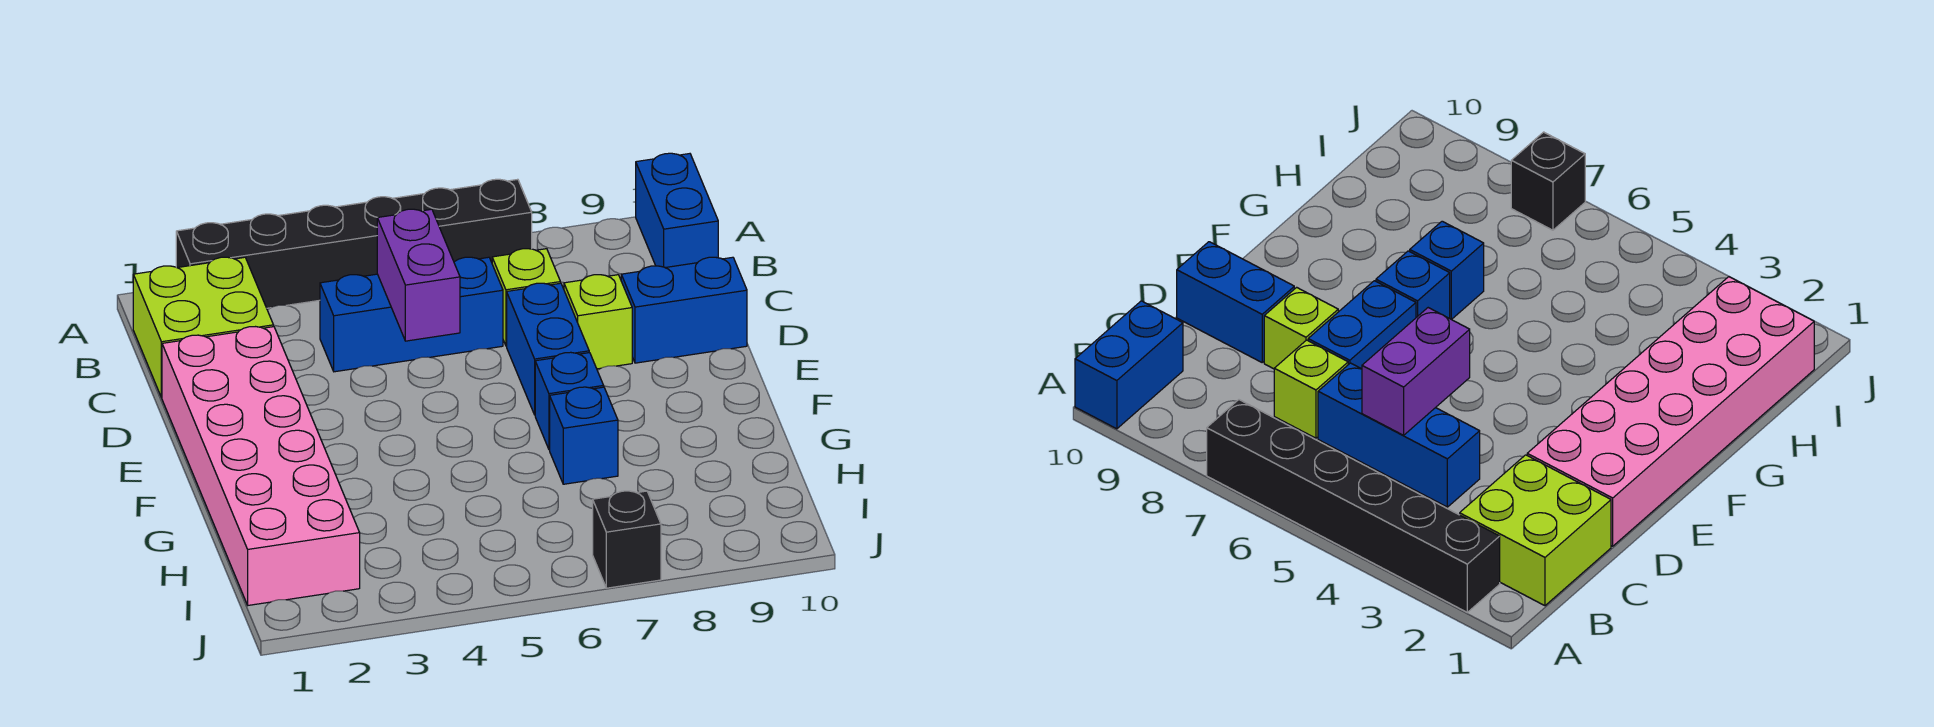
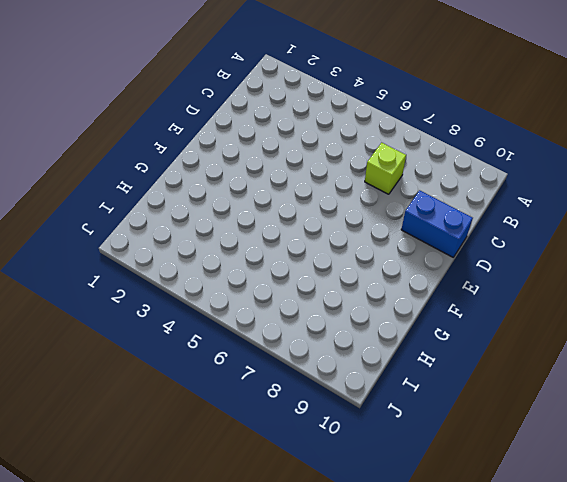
none -> black 1x6 brick [176,179,532,308]
none -> blue 1x2 brick [636,153,718,268]
none -> lime 2x2 brick [133,257,273,398]

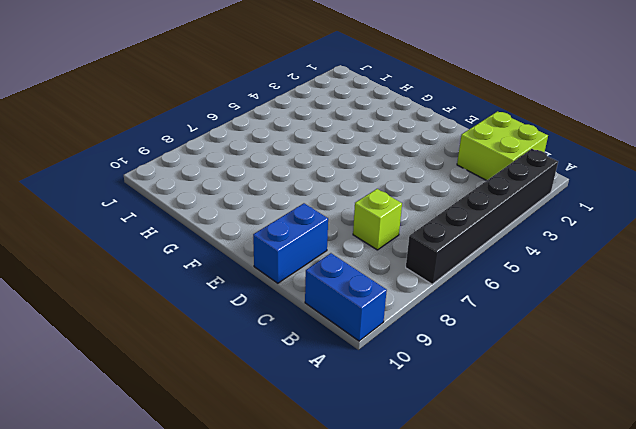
none -> blue 1x3 brick [320,257,503,372]
none -> pink 2x6 brick [162,327,360,605]
none -> blue 1x2 brick [507,283,589,415]

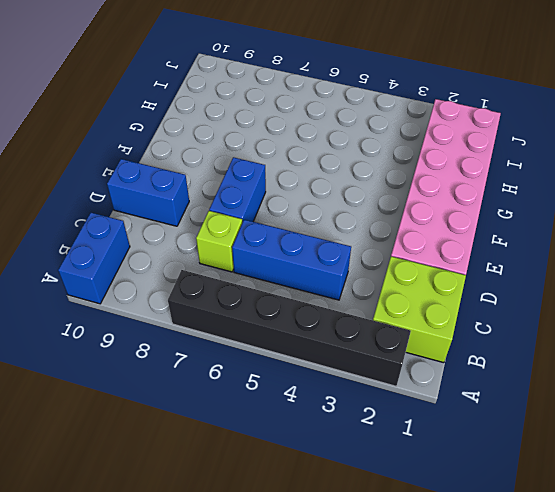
none -> lime 1x1 brick [564,275,632,369]
none -> blue 1x1 brick [535,352,604,450]
none -> blue 1x1 brick [550,387,618,484]

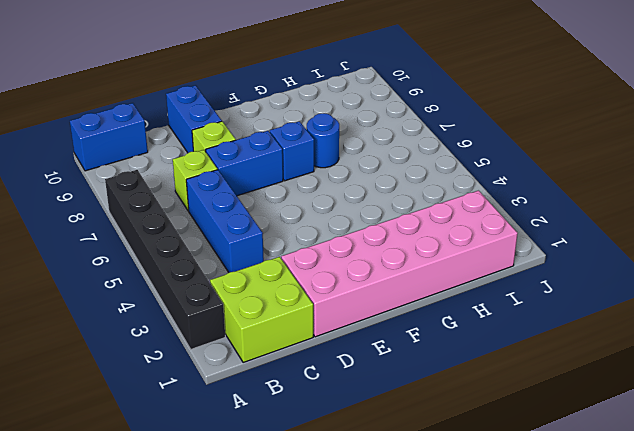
blue 1x1 round brick [307,113,339,168] -> blue 1x1 brick [550,387,618,484]
none -> black 1x1 brick [593,491,661,588]
none -> purple 1x2 brick [377,209,460,341]

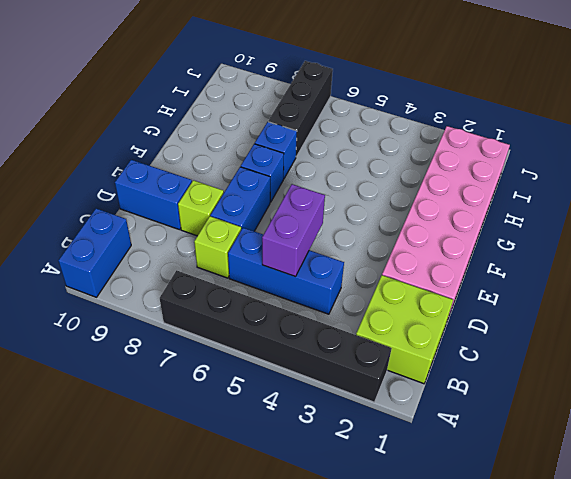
black 1x3 brick [268,61,333,157] -> black 1x1 brick [593,491,661,588]

